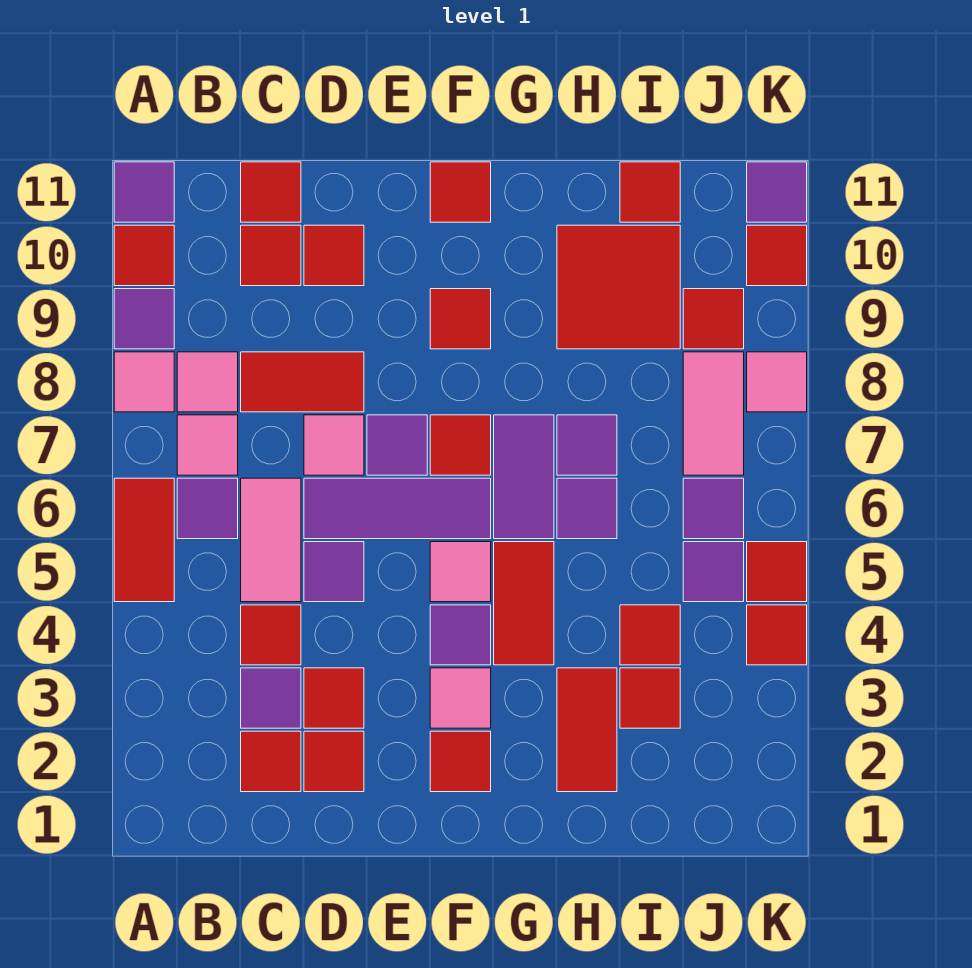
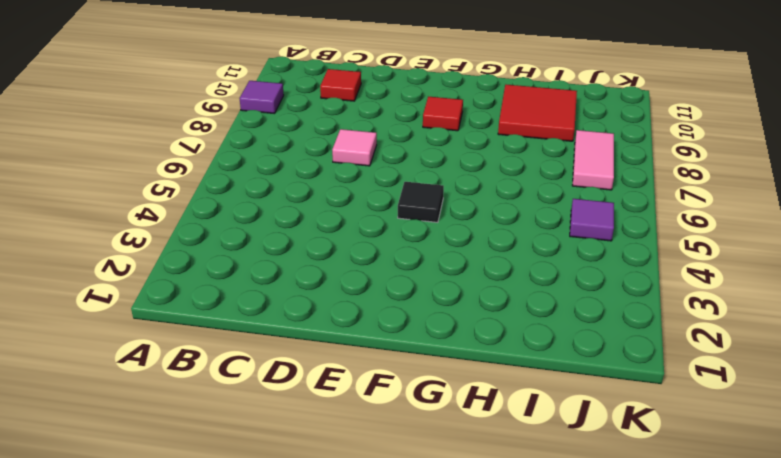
black 1x1 tile [398,182,444,222] -> pink 1x1 tile [430,542,491,602]
none -> red 1x2 tile [114,478,174,602]
none -> pink 1x1 tile [114,352,174,412]
none -> red 1x1 tile [114,225,174,286]
none -> purple 1x1 tile [114,162,174,222]

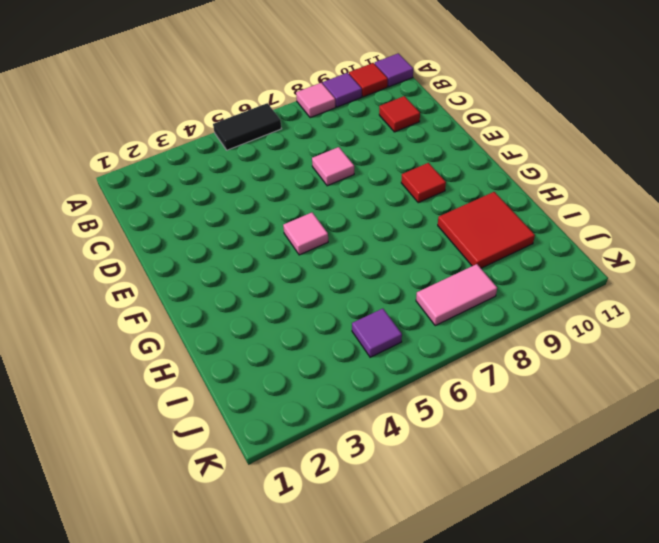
black 1x2 tile [213,103,281,150] -> red 1x2 tile [114,478,174,602]
none -> purple 1x1 tile [177,478,238,539]
none -> pink 1x1 tile [177,415,238,475]
none -> pink 1x1 tile [177,352,238,412]
none -> red 1x1 tile [241,731,301,792]

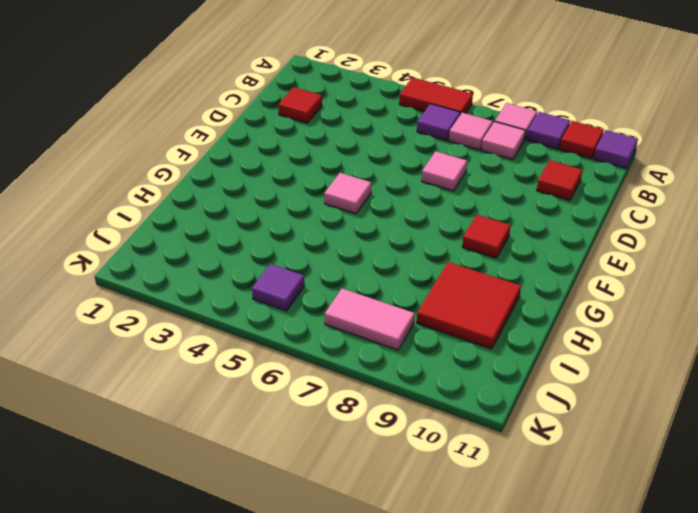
none -> purple 1x1 tile [241,668,301,728]
none -> red 1x1 tile [241,605,301,665]
none -> pink 1x2 tile [241,478,301,602]
none -> red 1x2 tile [241,352,364,412]

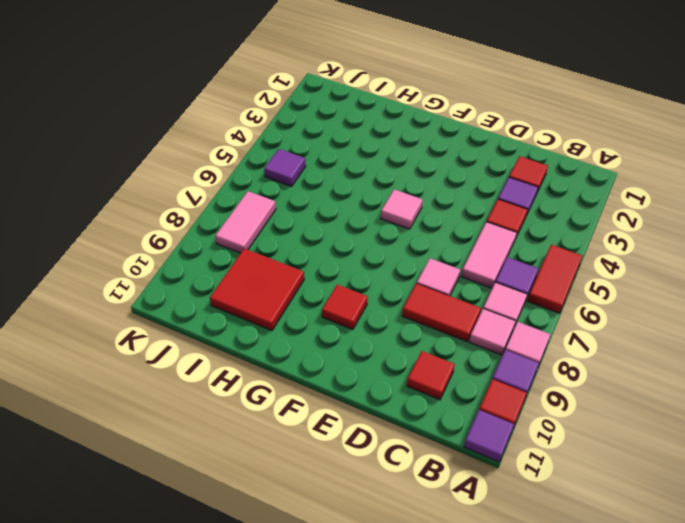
none -> red 1x1 tile [241,162,301,222]
none -> red 1x1 tile [304,731,364,792]
none -> red 1x1 tile [304,668,364,728]
none -> purple 1x1 tile [304,542,364,602]

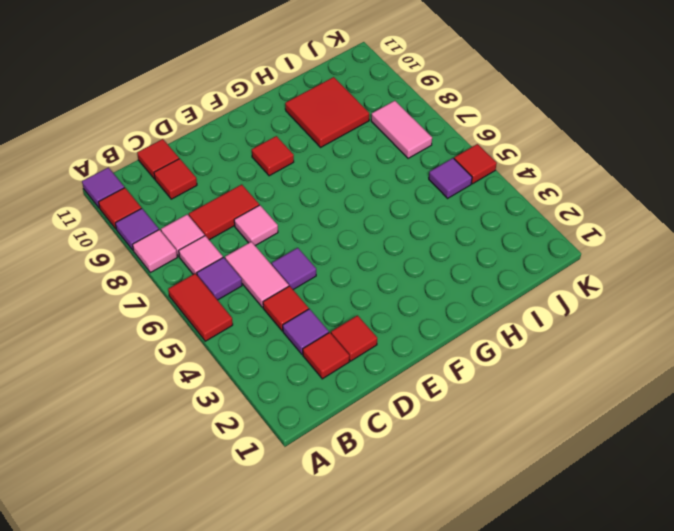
none -> red 1x1 tile [304,668,364,728]
none -> purple 1x3 tile [304,478,491,539]
none -> red 1x1 tile [304,225,364,286]
none -> purple 1x1 tile [367,415,427,475]

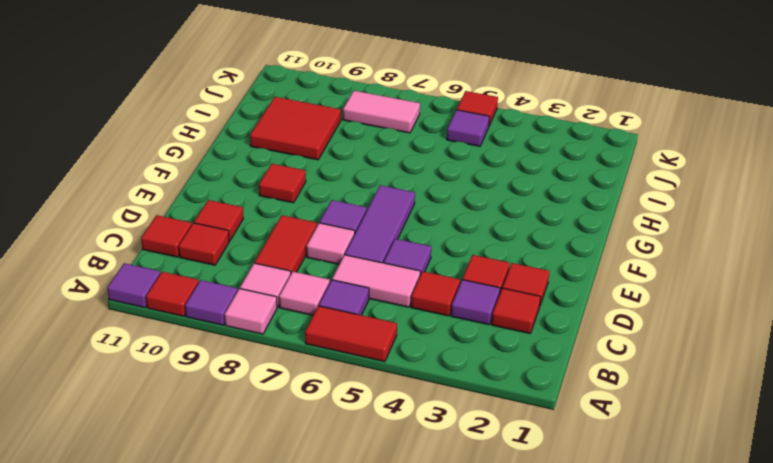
none -> red 1x1 tile [430,731,491,792]
none -> pink 1x1 tile [430,668,491,728]
none -> purple 1x1 tile [430,605,491,665]
none -> pink 1x1 tile [430,542,491,602]

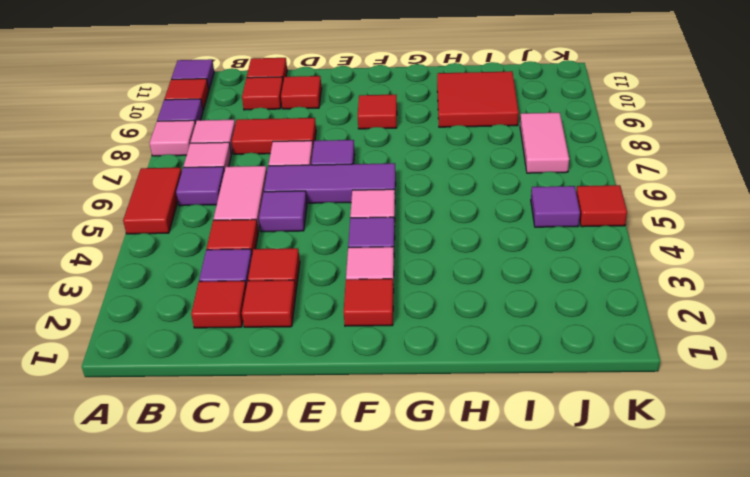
none -> red 1x1 tile [430,415,491,475]
none -> red 1x1 tile [430,162,491,222]
none -> red 1x2 tile [494,542,554,665]
none -> purple 1x2 tile [494,415,554,539]

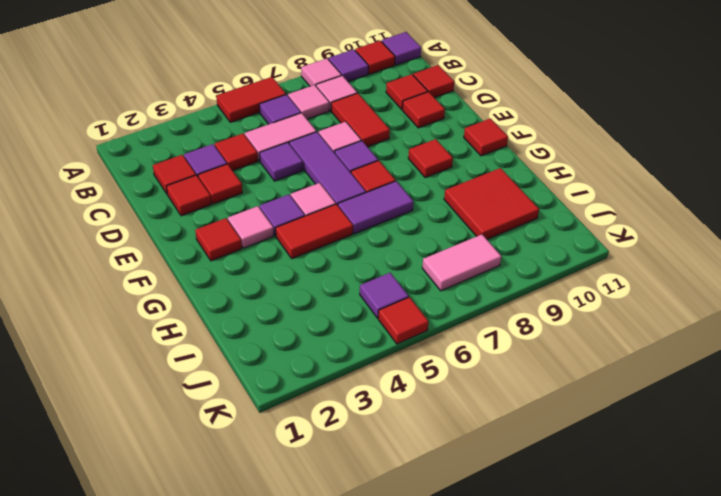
none -> red 1x2 tile [557,668,617,792]
none -> purple 1x1 tile [557,478,617,539]
none -> purple 1x1 tile [557,415,617,475]
none -> red 1x1 tile [620,668,680,728]

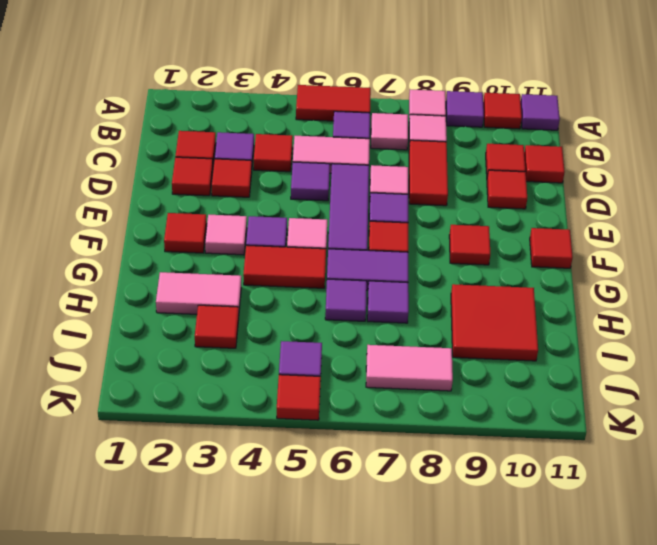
pink 1x2 tile [156,272,241,314] -> red 1x2 tile [557,668,617,792]
none -> red 1x1 tile [620,605,680,665]
none -> red 1x1 tile [620,162,680,222]
none -> purple 1x1 tile [683,478,744,539]
none -> red 1x1 tile [683,289,744,349]

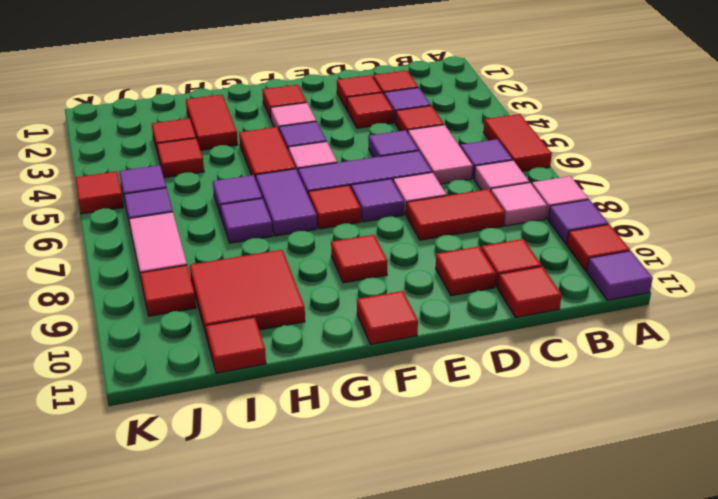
none -> red 1x1 tile [747,605,807,665]
none -> pink 1x1 tile [747,352,807,412]
none -> red 1x1 tile [747,225,807,286]
none -> purple 1x1 tile [747,162,807,222]

